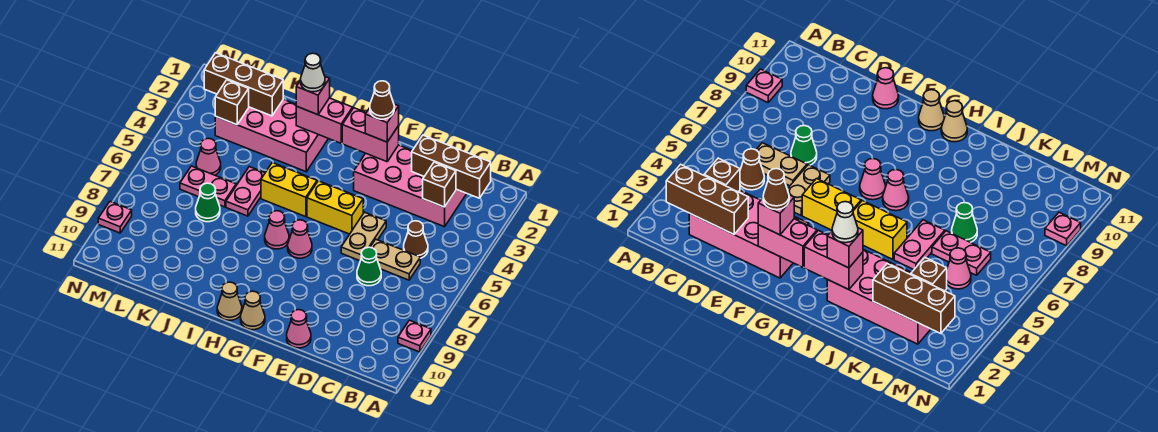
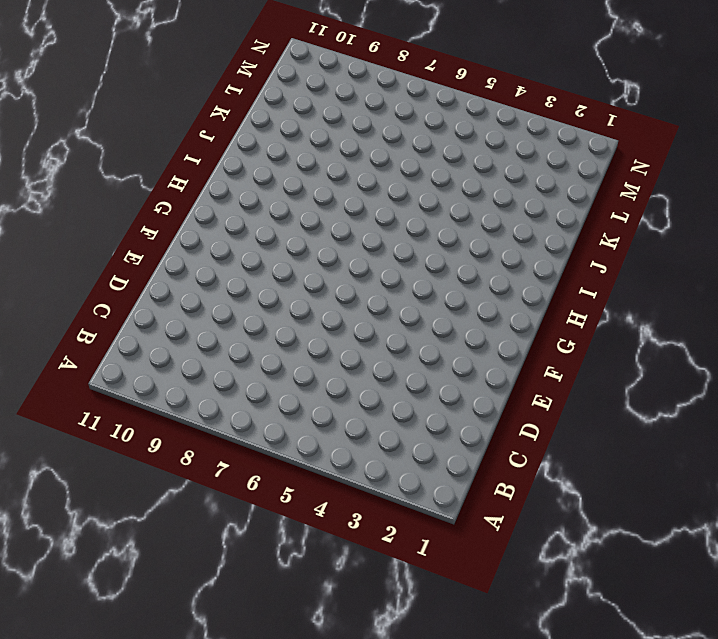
none -> pink 1x1 plate [398,320,431,352]
none -> pink 2x4 brick [354,145,467,227]
none -> brown 1x1 cone [404,221,428,258]

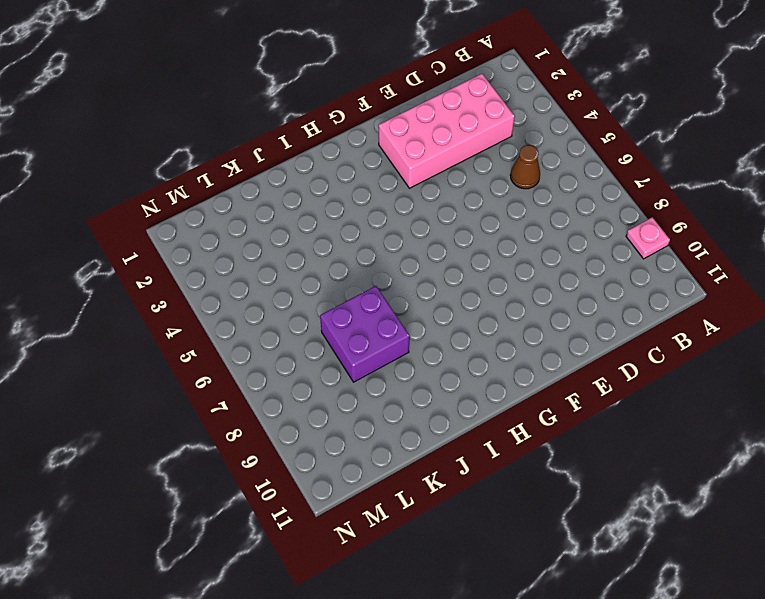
purple 2x2 brick [320,286,410,382] -> green 1x1 cone [196,183,220,222]
none -> tan 1x2 plate [370,239,420,280]
none -> green 1x1 cone [357,247,381,286]
none -> tan 1x2 plate [341,212,386,261]

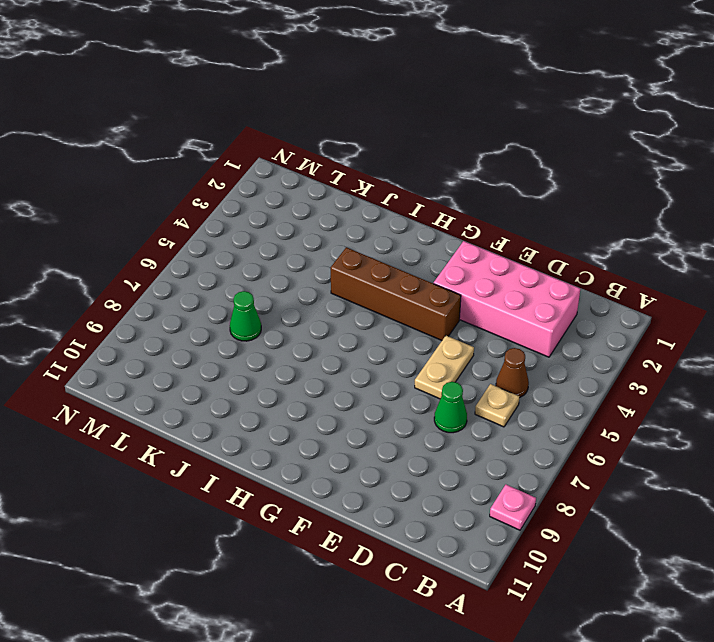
tan 1x1 plate [475,384,519,427] -> tan 1x2 plate [370,239,420,280]
brown 1x4 brick [331,247,461,341] -> none
none -> pink 1x1 cone [287,310,311,348]
none -> yellow 1x2 brick [307,181,363,234]
none -> pink 1x1 cone [288,220,312,258]

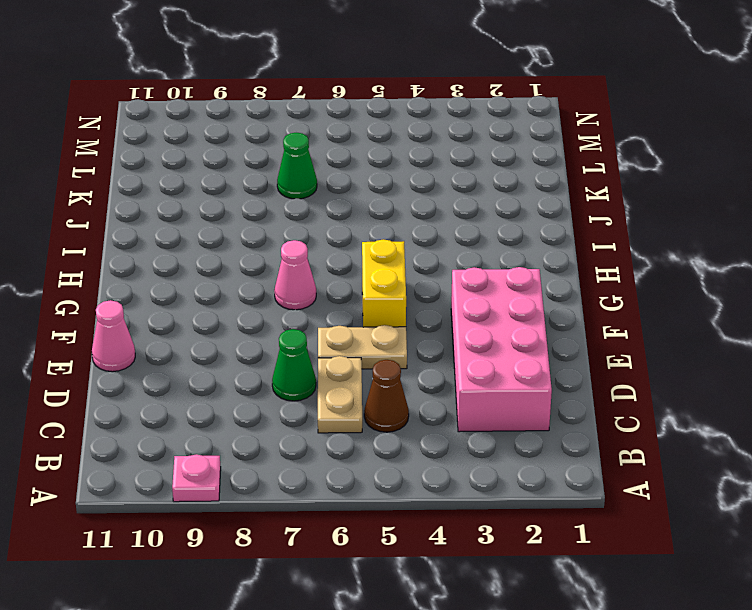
none -> tan 1x1 cone [241,291,265,330]
none -> yellow 1x2 brick [261,163,317,217]
none -> pink 1x1 cone [265,211,289,249]

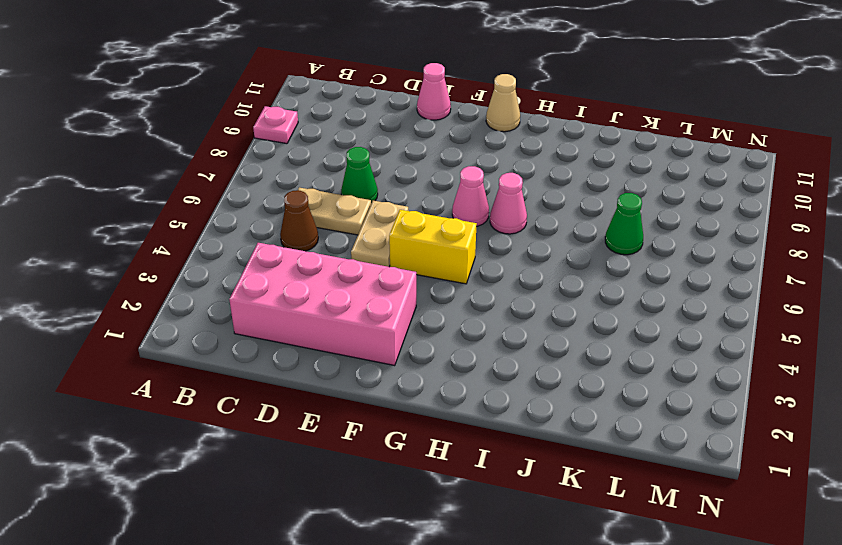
none -> yellow 1x2 brick [261,163,317,217]
none -> tan 1x1 cone [217,282,242,320]
none -> pink 2x4 brick [215,99,328,172]

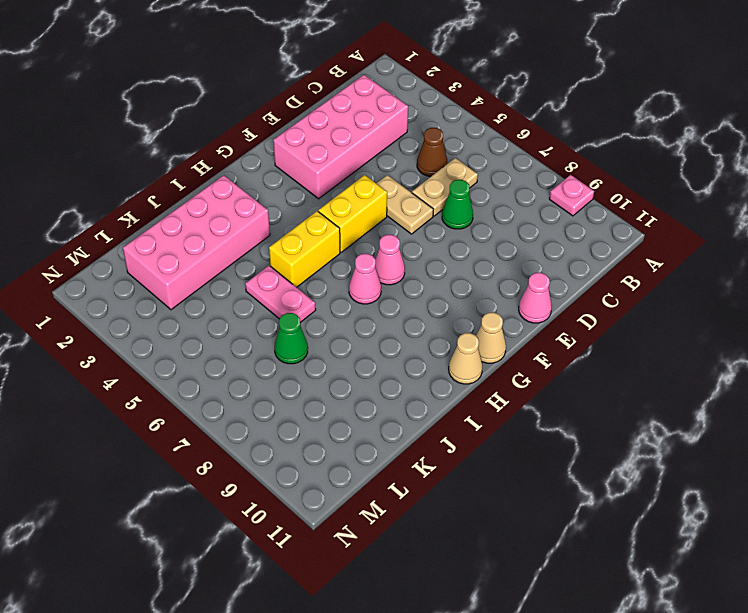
none -> pink 1x2 plate [180,166,236,207]
none -> pink 1x1 cone [196,138,221,175]
none -> pink 1x1 plate [98,202,132,233]

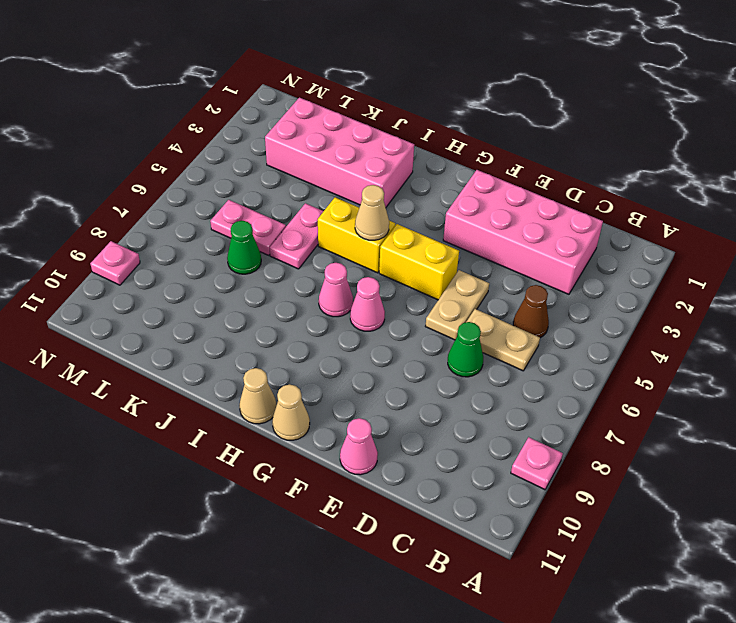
tan 1x1 cone [355,185,389,240] -> none
none -> pink 1x1 cone [196,138,221,175]
none -> brown 1x3 brick [412,135,491,198]
none -> brown 1x1 brick [423,162,456,207]

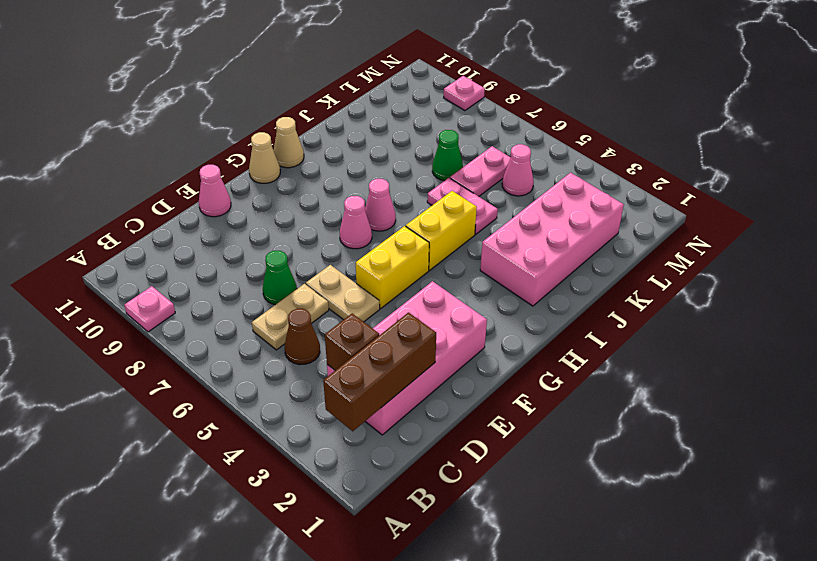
none -> pink 1x2 brick [342,108,399,162]
none -> pink 1x2 brick [296,98,353,143]
none -> brown 1x3 brick [204,53,283,116]

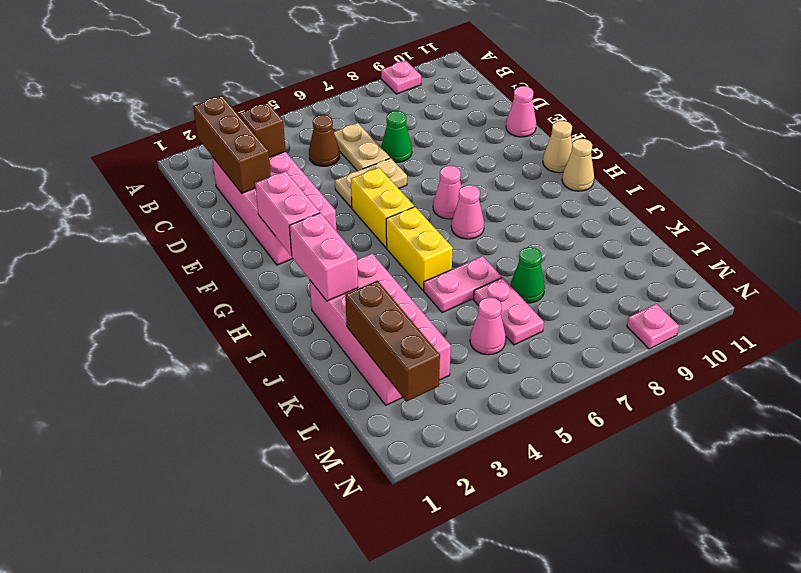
none -> brown 1x1 brick [215,80,249,125]
none -> pink 1x1 brick [365,104,399,142]
none -> pink 1x1 brick [296,77,330,115]

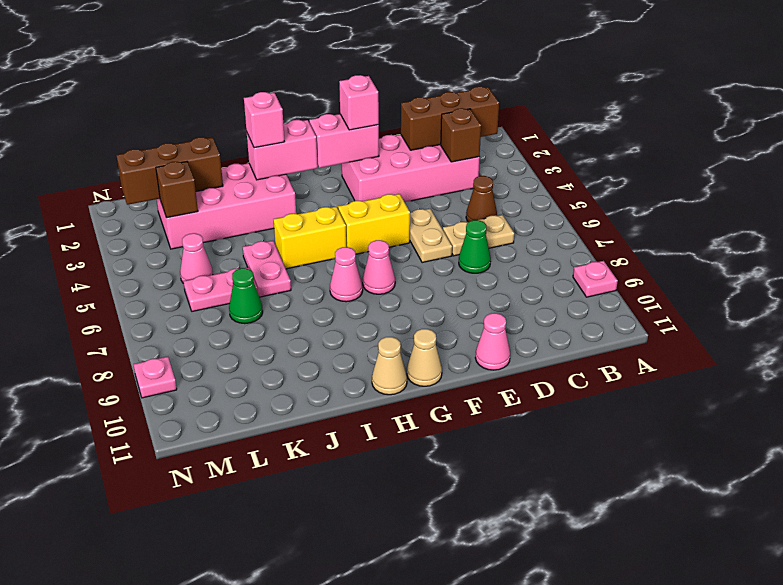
none -> brown 1x1 cone [370,81,394,119]
none -> white 1x1 cone [301,53,325,92]

